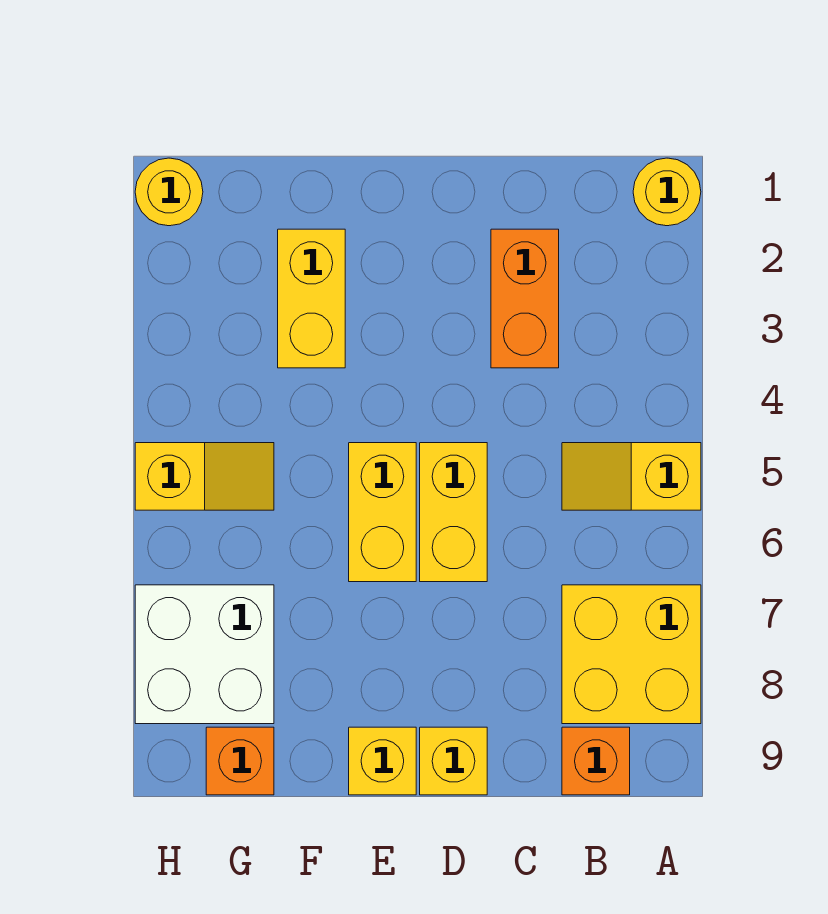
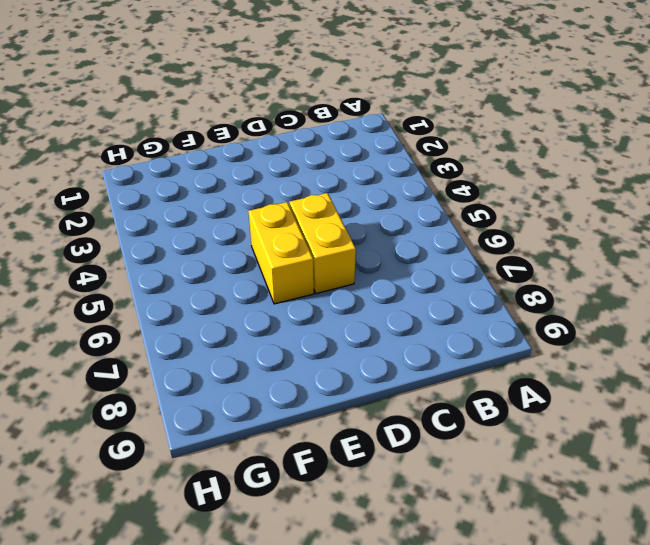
none -> yellow 1x1 round brick [633,158,701,226]
none -> yellow 1x2 slope [562,443,701,510]
none -> yellow 2x2 brick [562,585,701,724]

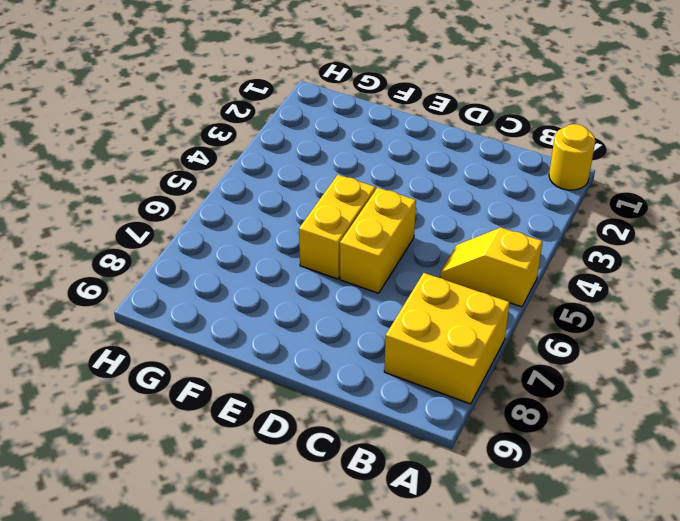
none -> orange 1x1 brick [562,727,630,795]
none -> orange 1x2 brick [491,229,559,368]
none -> yellow 1x1 brick [420,727,487,795]

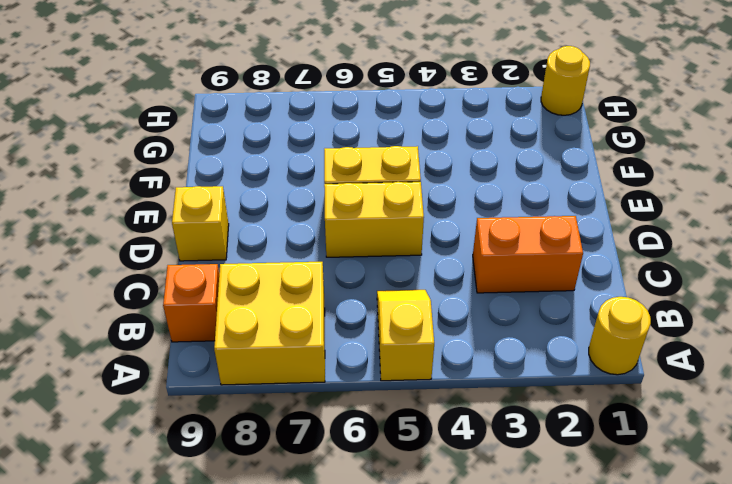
none -> yellow 1x1 brick [349,727,416,795]
none -> yellow 1x2 brick [278,229,345,368]
none -> yellow 1x2 slope [135,443,274,510]

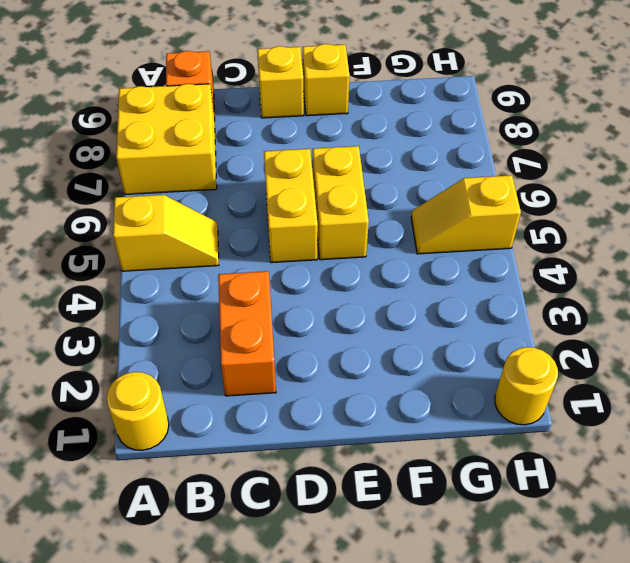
none -> yellow 1x2 brick [278,229,345,368]
none -> white 2x2 brick [135,585,274,724]
none -> orange 1x1 brick [206,727,274,795]

